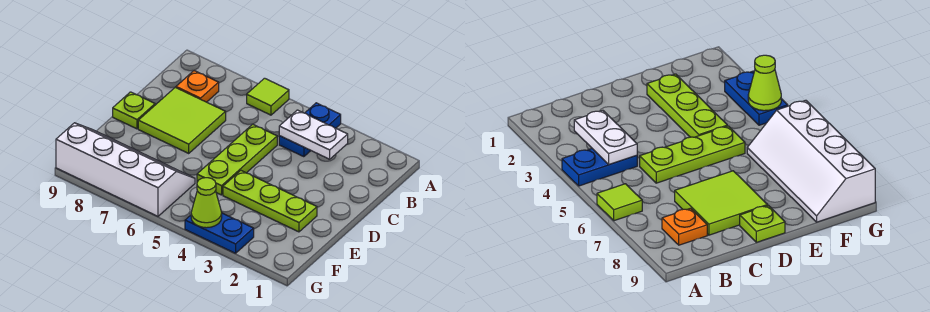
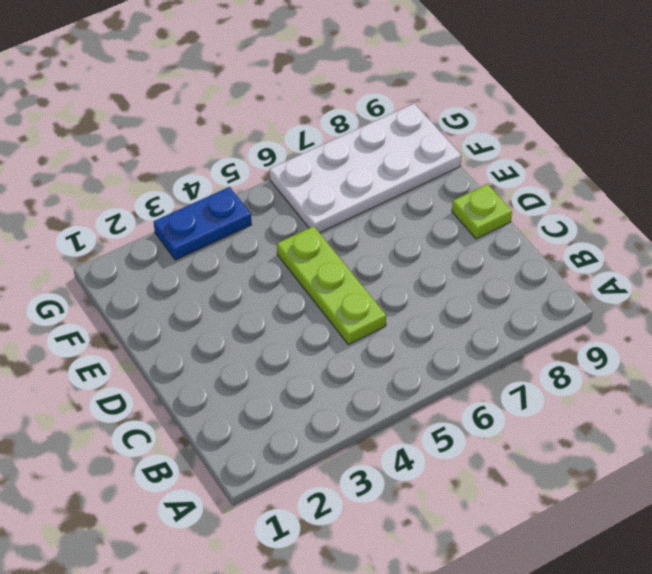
white 2x4 plate [270,103,461,233] -> white 2x4 slope [56,123,195,216]
none -> blue 1x2 plate [279,103,341,157]
none -> lime 1x1 tile [247,78,289,115]

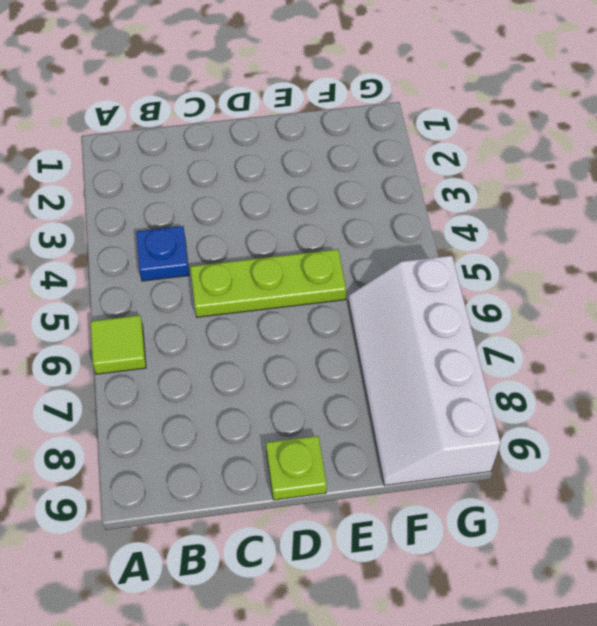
blue 1x1 plate [136,226,189,281] -> blue 1x2 plate [279,103,341,157]
none -> orange 1x1 plate [176,71,219,102]
none -> lime 2x2 tile [138,87,226,153]

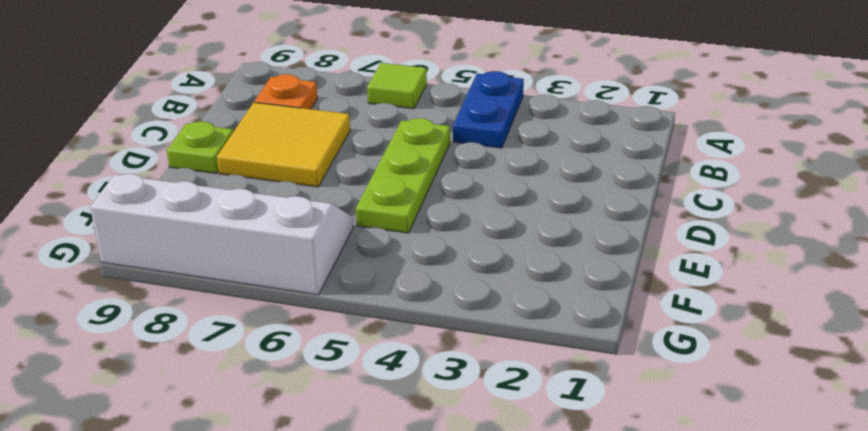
yellow 2x2 tile [217,102,350,187] -> lime 2x2 tile [138,87,226,153]
none -> lime 1x3 plate [223,171,317,232]
none -> blue 1x2 plate [185,213,254,253]

